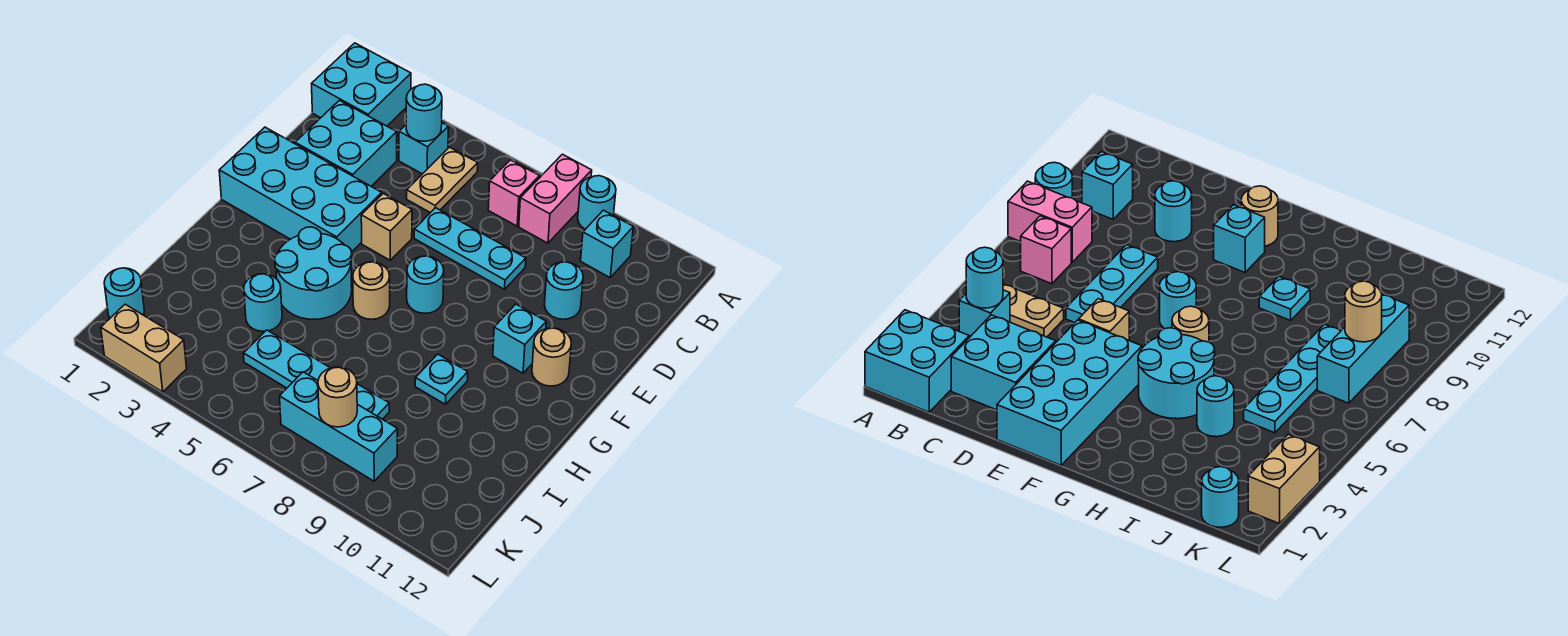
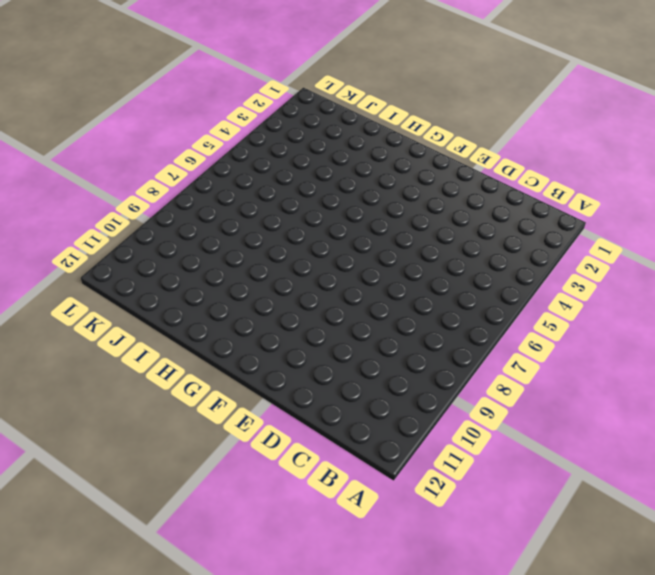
none -> cyan 2x2 brick [312,43,411,126]
none -> pink 1x2 brick [519,154,592,243]
none -> cyan 1x1 round brick [578,176,616,229]

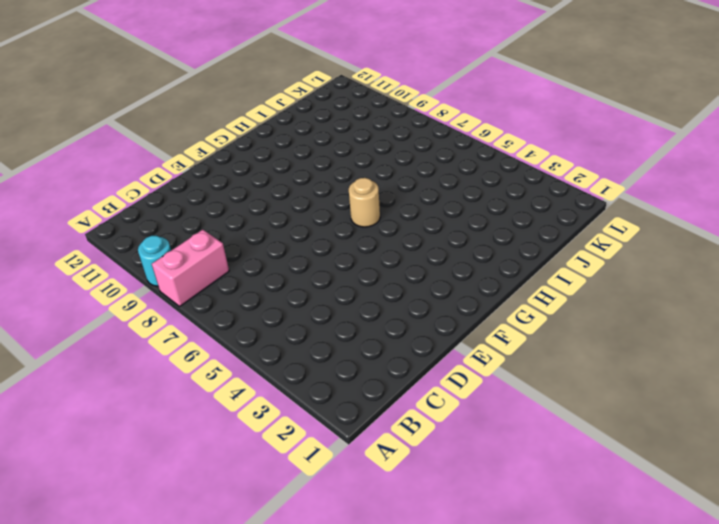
none -> cyan 2x2 brick [312,43,411,126]
none -> cyan 1x1 brick [399,123,448,174]
none -> tan 1x2 plate [407,147,478,213]

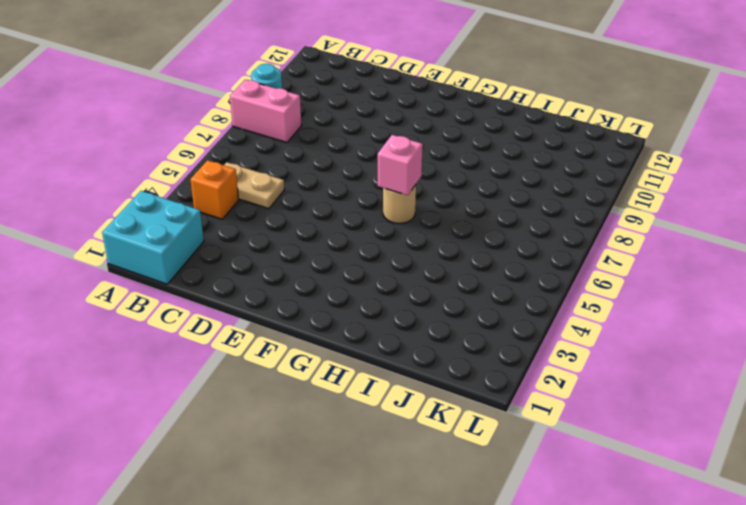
orange 1x1 brick [190,160,239,219] -> cyan 1x1 brick [399,123,448,174]
pink 1x1 brick [378,135,423,195] -> pink 1x1 brick moved to [488,160,539,226]
none -> cyan 1x1 brick [581,210,633,277]
none -> cyan 2x2 brick [295,100,397,186]
none -> cyan 1x3 plate [414,208,526,289]

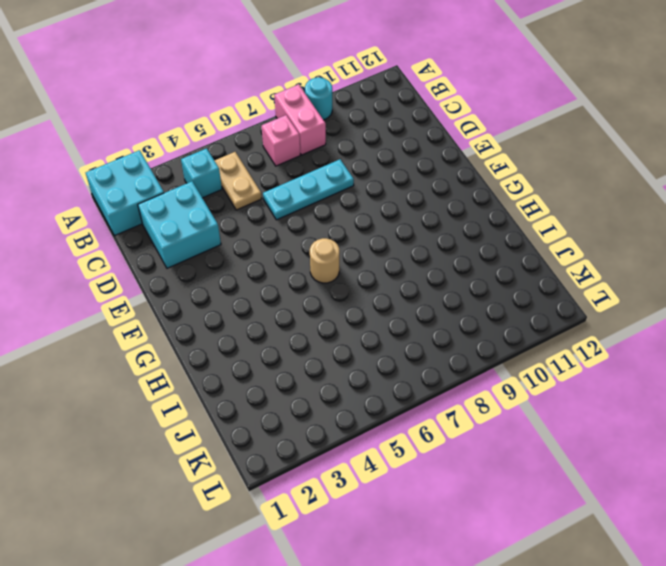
none -> cyan 1x1 brick [581,210,633,277]
none -> cyan 1x1 round brick [544,262,583,319]
none -> cyan 2x4 brick [219,127,382,252]

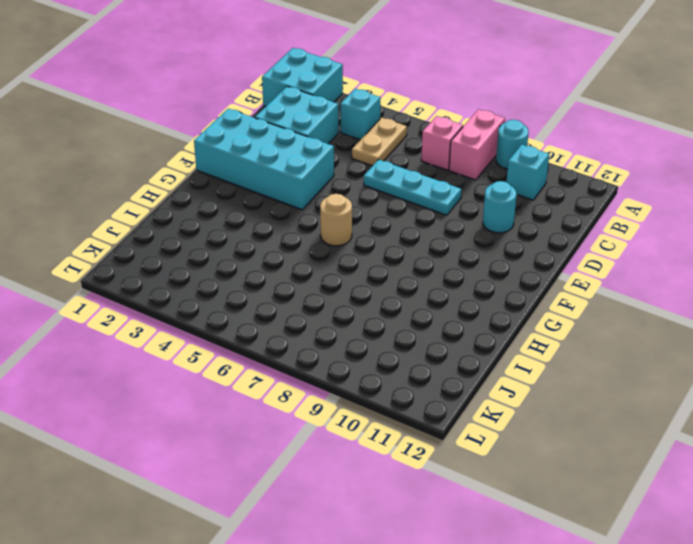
none -> tan 1x1 brick [361,193,412,260]
none -> cyan 1x1 round brick [407,256,444,313]
none -> cyan 1x1 brick [493,304,546,373]

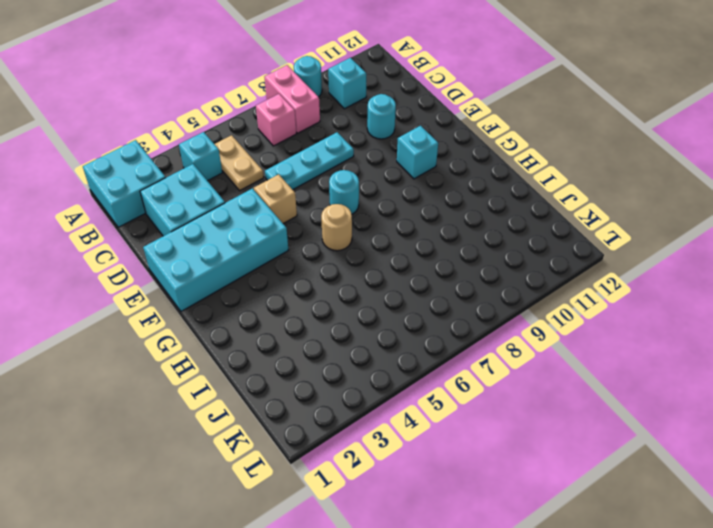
none -> tan 1x1 round brick [532,328,571,386]
none -> cyan 2x2 round brick [275,227,352,319]
none -> cyan 1x1 plate [415,354,468,404]

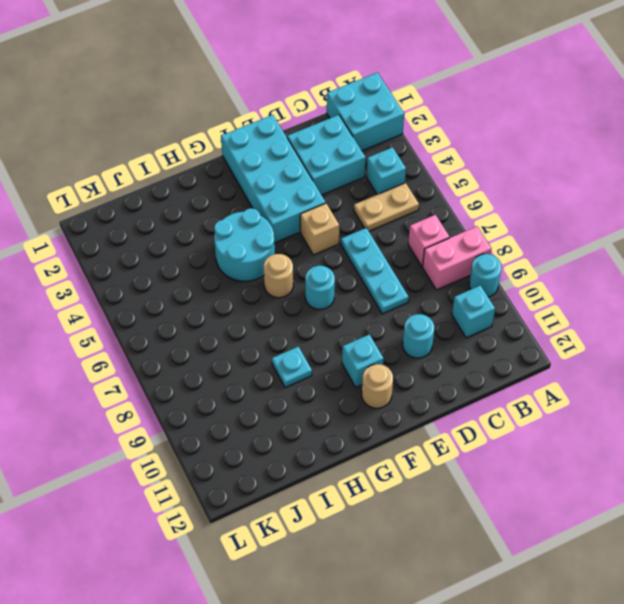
none -> cyan 1x1 round brick [244,274,282,331]
none -> cyan 1x4 plate [243,330,389,419]
none -> cyan 1x1 round brick [104,268,144,318]

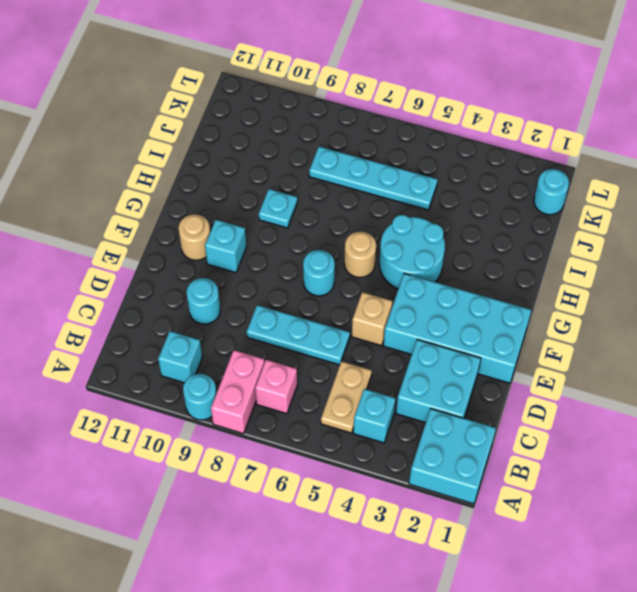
none -> cyan 1x1 round brick [244,274,282,331]
none -> cyan 1x3 brick [280,372,397,481]
none -> tan 1x2 brick [101,304,187,392]

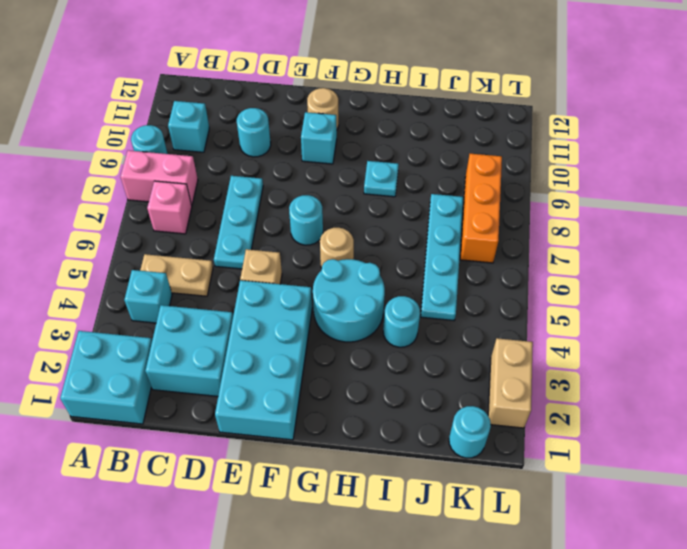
orange 1x3 brick [460,154,502,263] -> cyan 1x3 brick [280,372,397,481]
none -> cyan 1x1 round brick [406,84,442,141]
none -> tan 1x1 round brick [318,367,357,427]

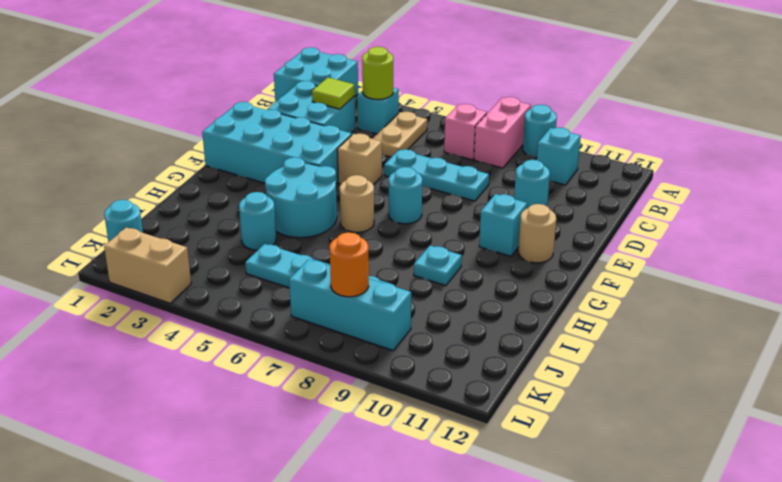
lime 1x1 round brick [362,47,393,99] -> cyan 1x1 round brick [406,84,442,141]
lime 1x1 tile [312,78,355,109] -> none
orange 1x1 round brick [330,232,369,297] -> tan 1x1 round brick [318,367,357,427]

